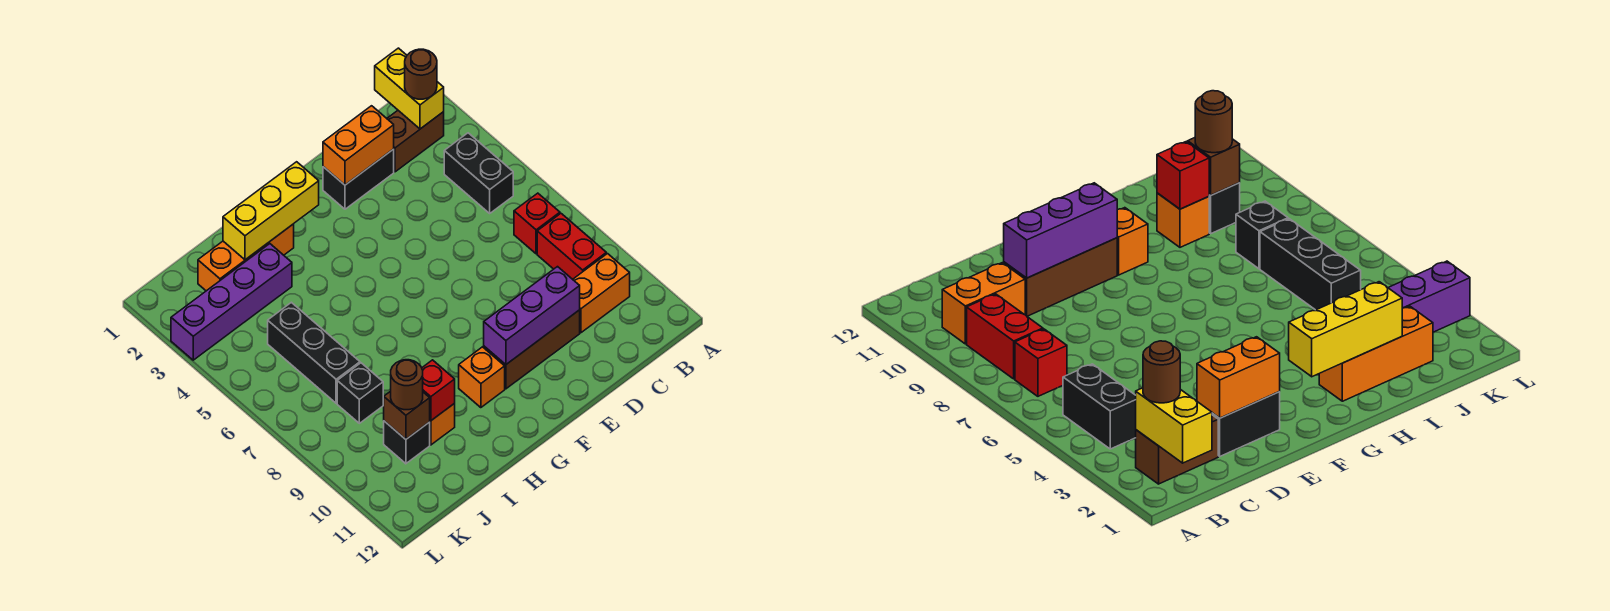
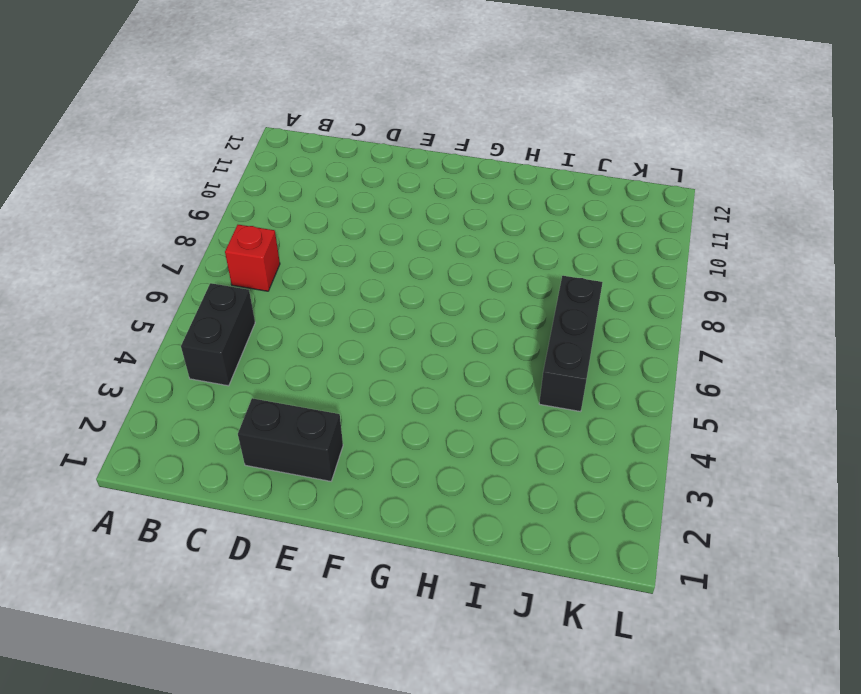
none -> brown 1x2 brick [387,111,444,172]
none -> red 1x2 brick [537,214,606,279]
none -> orange 1x2 brick [573,254,630,333]

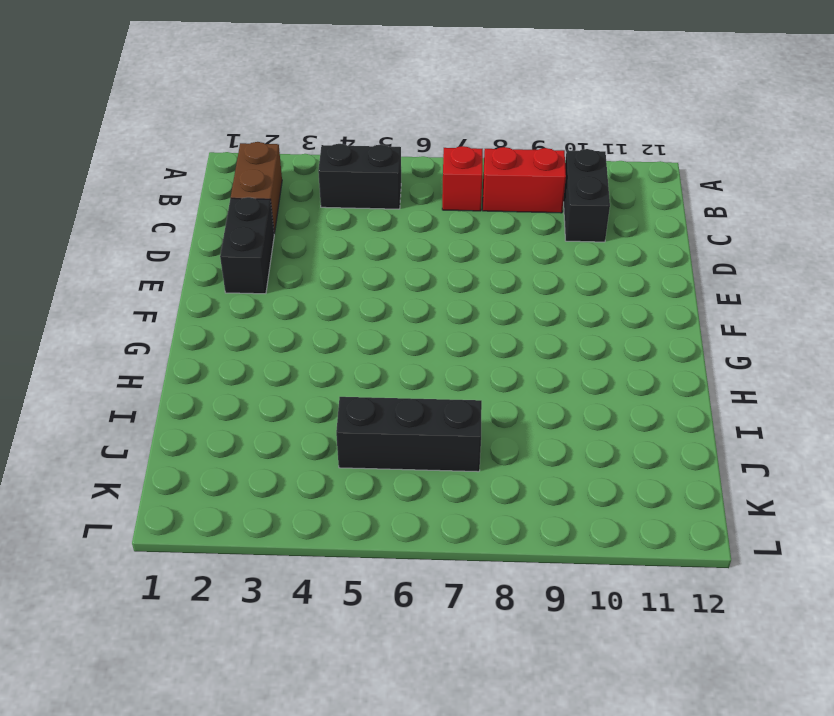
black 1x2 brick [563,149,610,242] -> orange 1x2 brick [573,254,630,333]
none -> brown 1x3 brick [484,310,580,389]
none -> orange 1x1 brick [459,347,505,408]
none -> orange 1x3 brick [198,224,294,291]

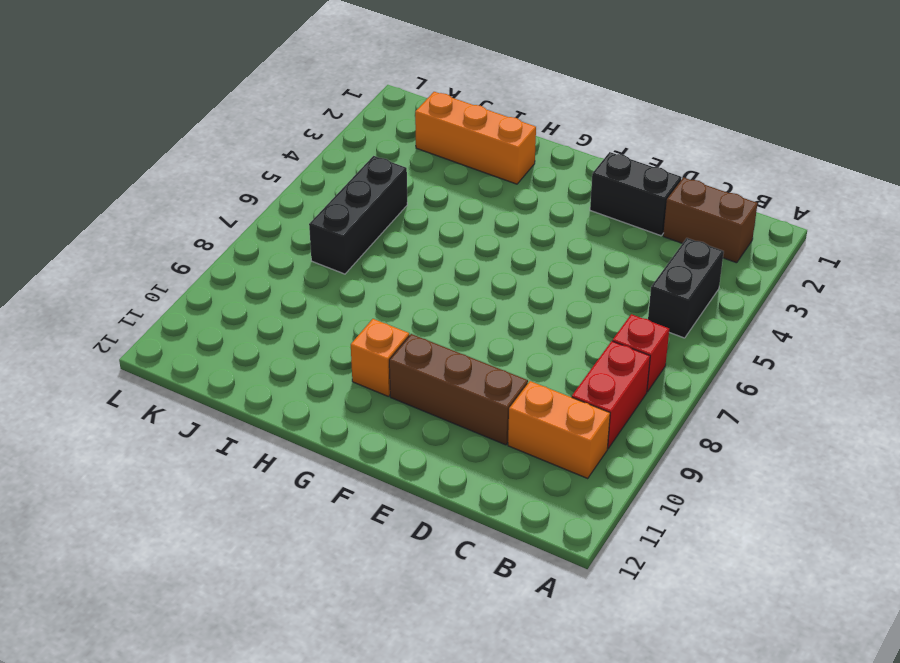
none -> purple 1x4 brick [171,244,292,360]
none -> orange 1x1 brick [430,403,455,445]
none -> black 1x1 brick [337,363,383,423]

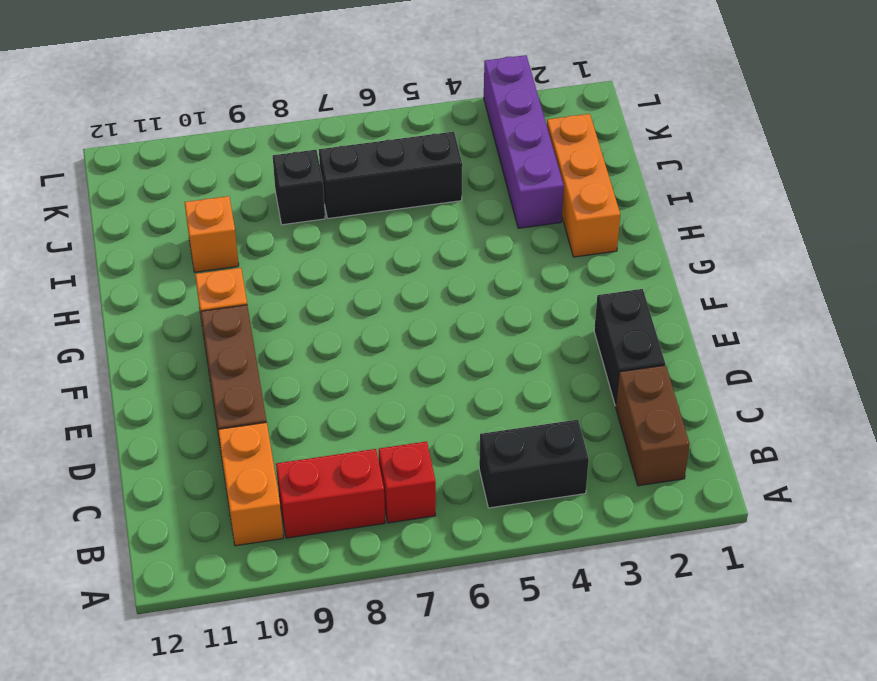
none -> black 1x1 brick [384,421,430,464]
none -> yellow 1x2 brick [375,48,444,129]
none -> orange 1x2 brick [323,106,394,185]

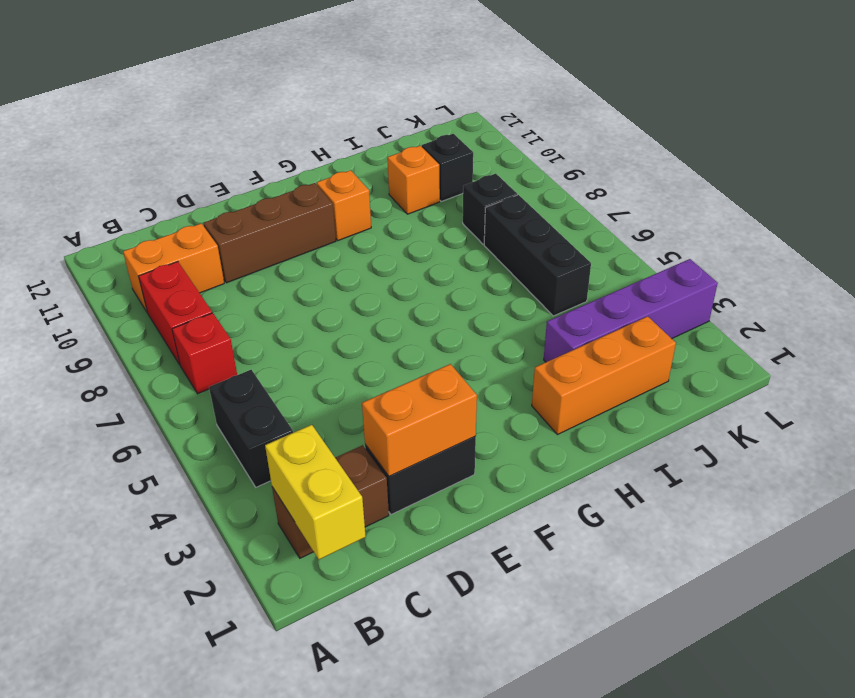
none -> purple 1x3 brick [484,267,580,365]
none -> yellow 1x3 brick [223,162,319,260]
none -> red 1x1 brick [422,360,455,421]

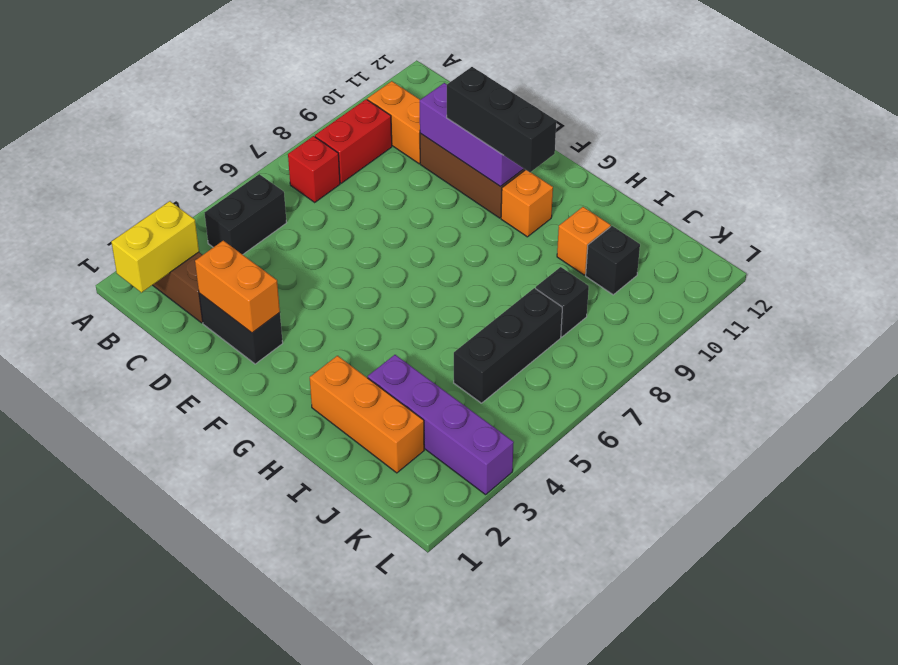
black 1x3 brick [447,67,556,172] -> none
none -> yellow 1x3 brick [223,162,319,260]
none -> red 1x1 brick [422,360,455,421]
none -> brown 1x1 brick [384,391,430,439]

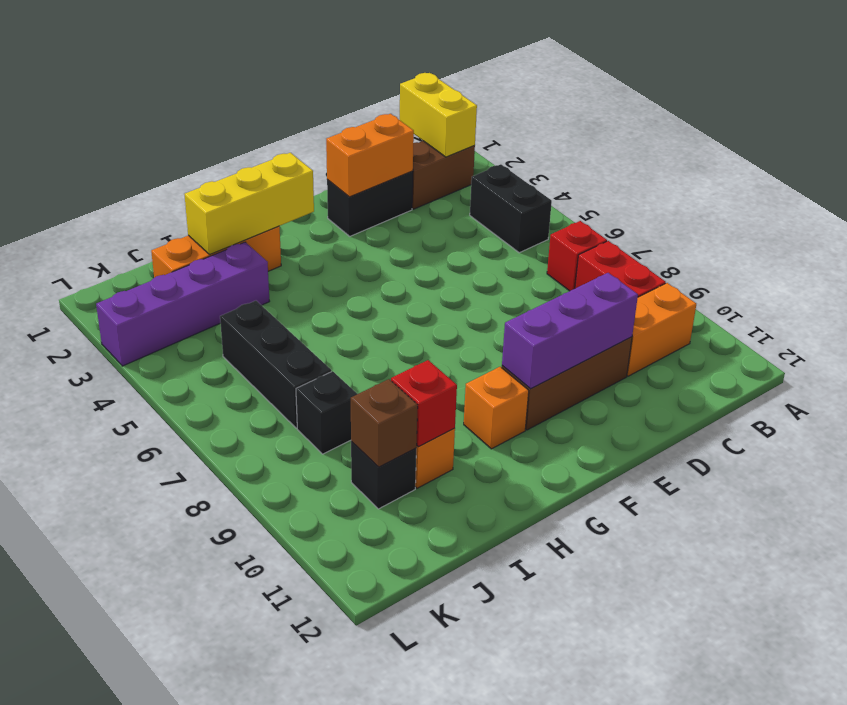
none -> brown 1x1 round brick [405,49,437,99]
none -> brown 1x1 round brick [391,360,423,410]

